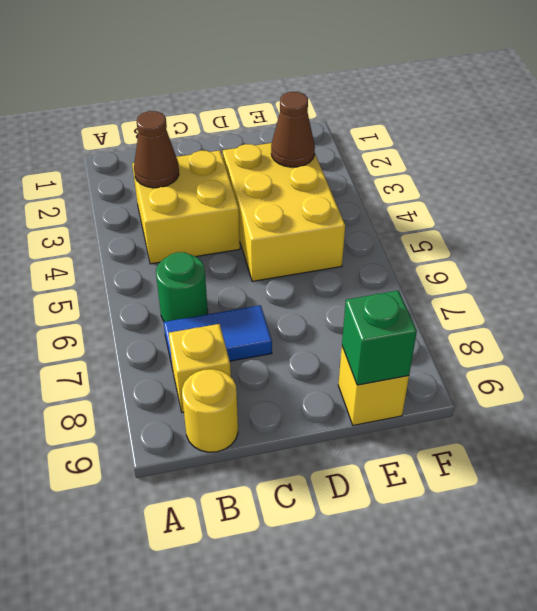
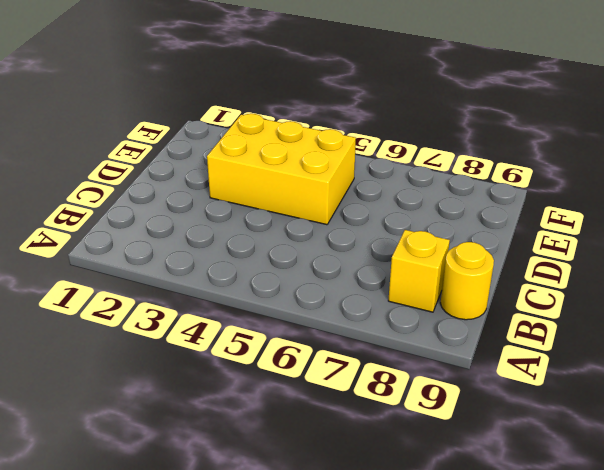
none -> yellow 2x2 brick [132,150,240,264]
none -> green 1x1 round brick [156,252,208,322]

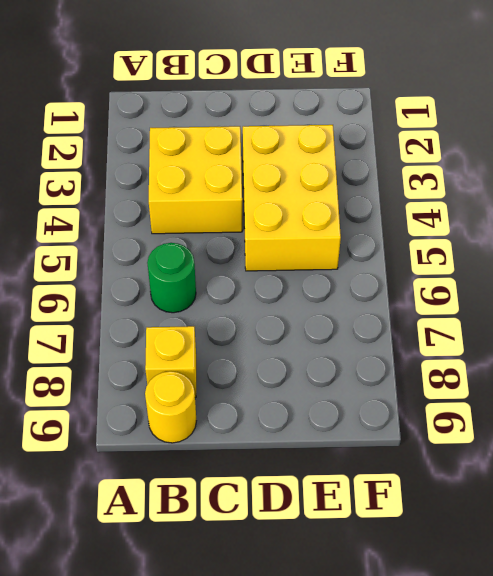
none -> blue 1x2 tile [164,305,272,369]
none -> yellow 1x1 brick [338,346,409,425]

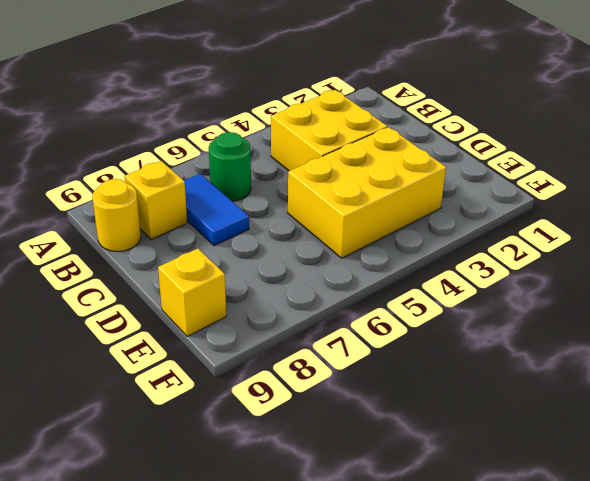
none -> brown 1x1 cone [134,111,179,188]
none -> brown 1x1 cone [271,92,315,167]

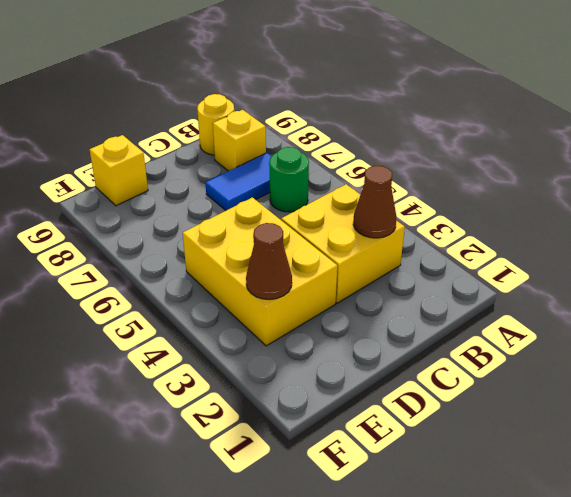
none -> green 1x1 brick [342,291,417,385]

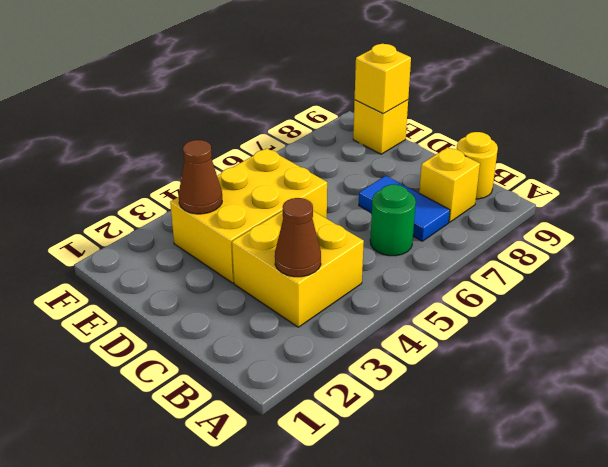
yellow 1x1 brick [355,44,411,114] -> green 1x1 brick [342,291,417,385]

